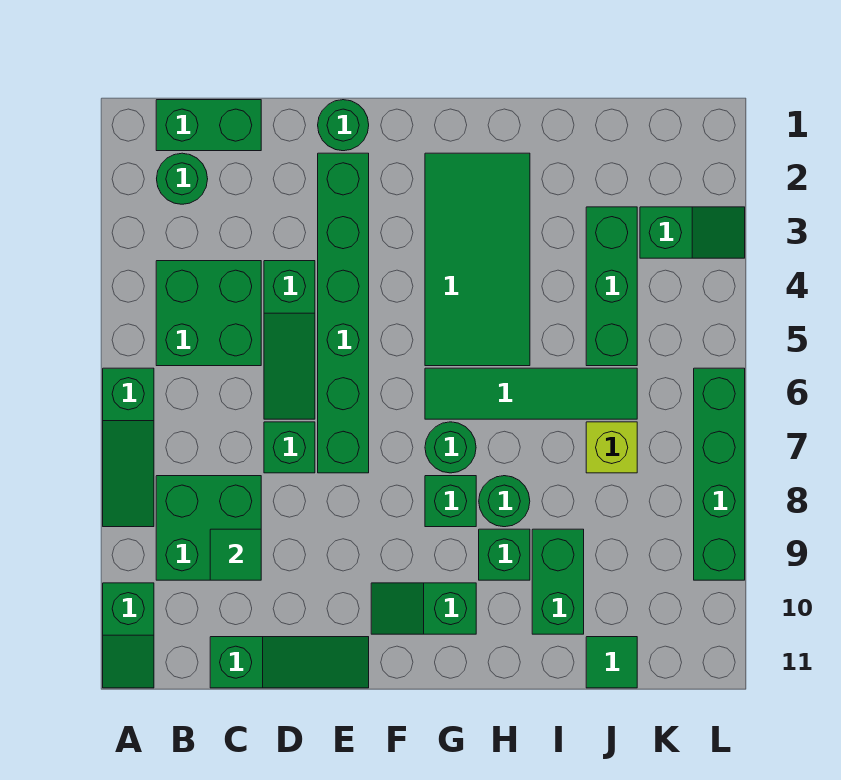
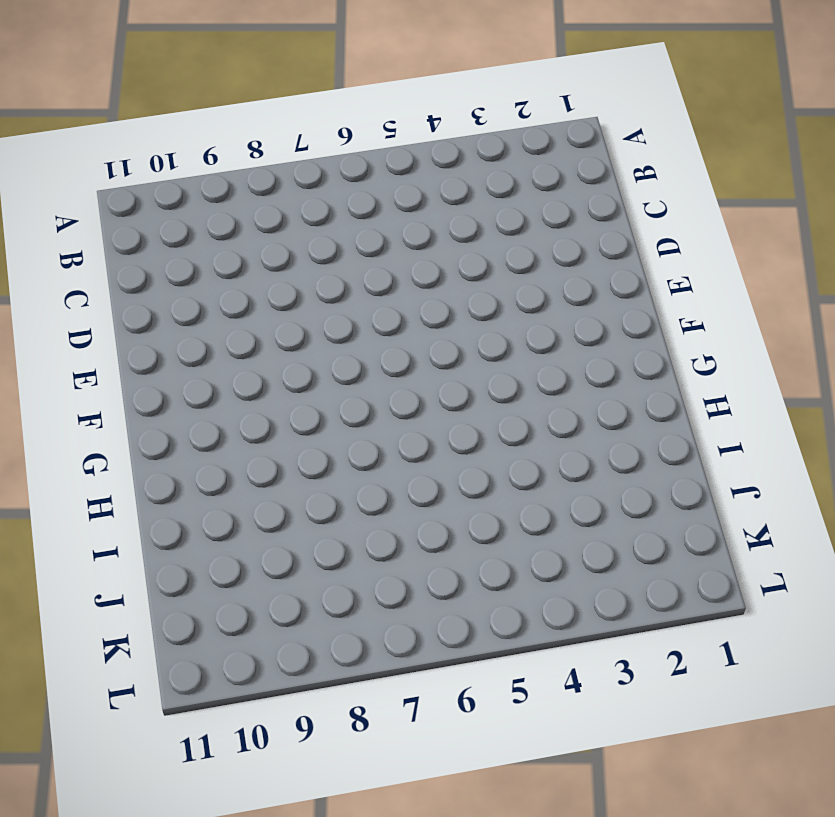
none -> green 1x3 slope [103,368,154,527]
none -> green 1x2 slope [103,583,154,688]
none -> green 1x2 brick [156,100,261,151]

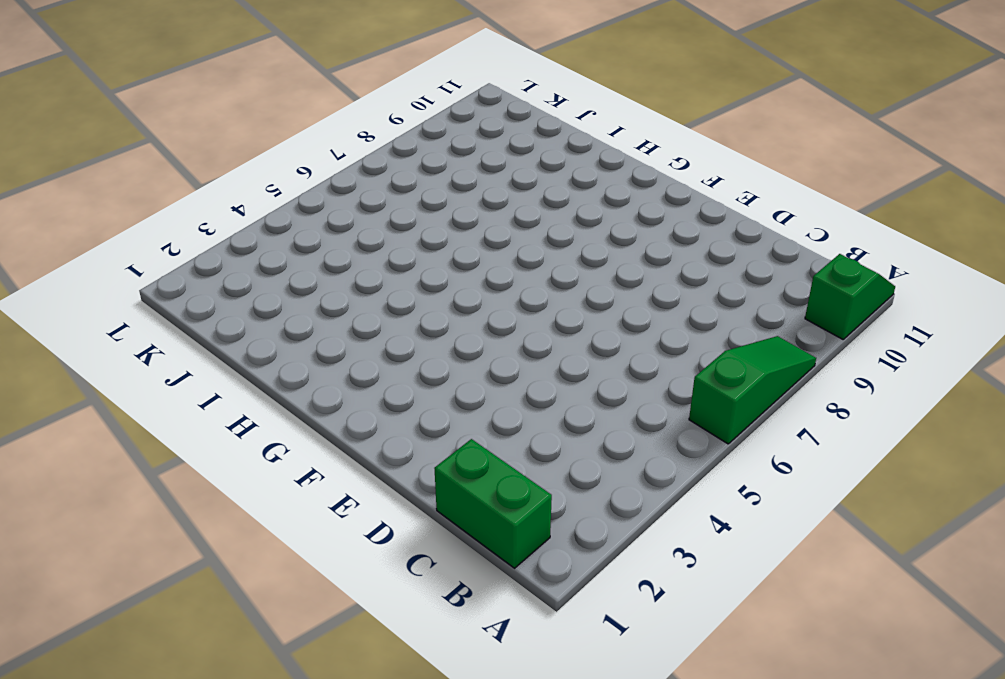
none -> green 1x1 round brick [157,153,208,204]
none -> green 2x2 brick [156,261,261,366]
none -> green 2x2 brick [156,476,261,580]

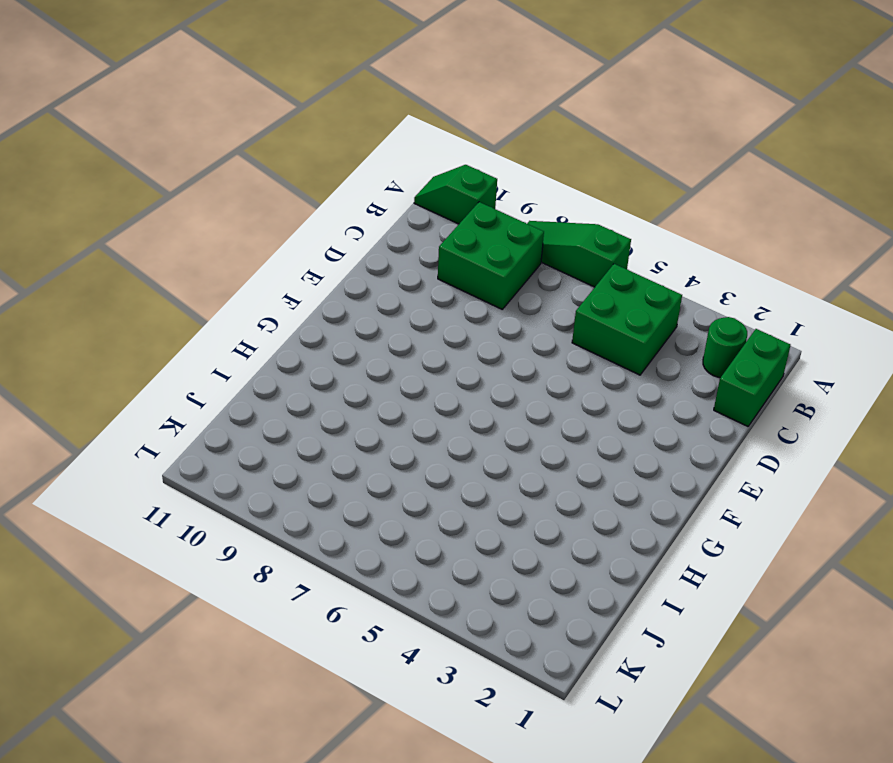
none -> green 1x3 slope [210,637,369,688]
none -> green 1x3 slope [264,261,315,419]
none -> green 1x1 brick [264,422,315,473]

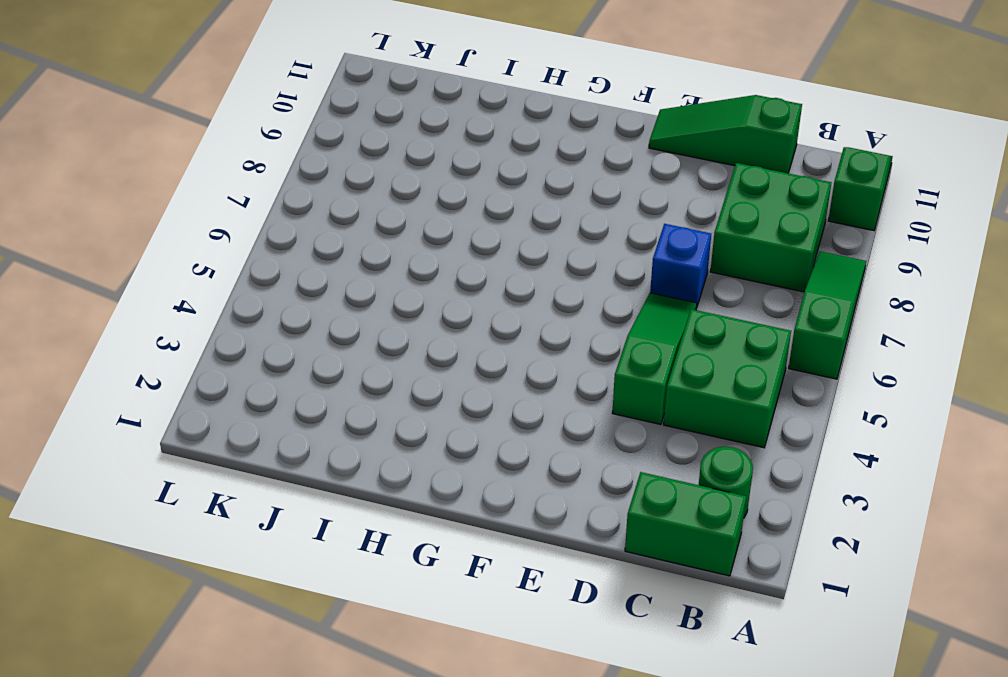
blue 1x1 brick [650,224,711,308] -> green 1x1 brick [264,422,315,473]
none -> green 1x1 round brick [318,100,369,151]
none -> green 1x6 brick [318,153,369,473]
none -> green 1x2 slope [371,583,476,634]

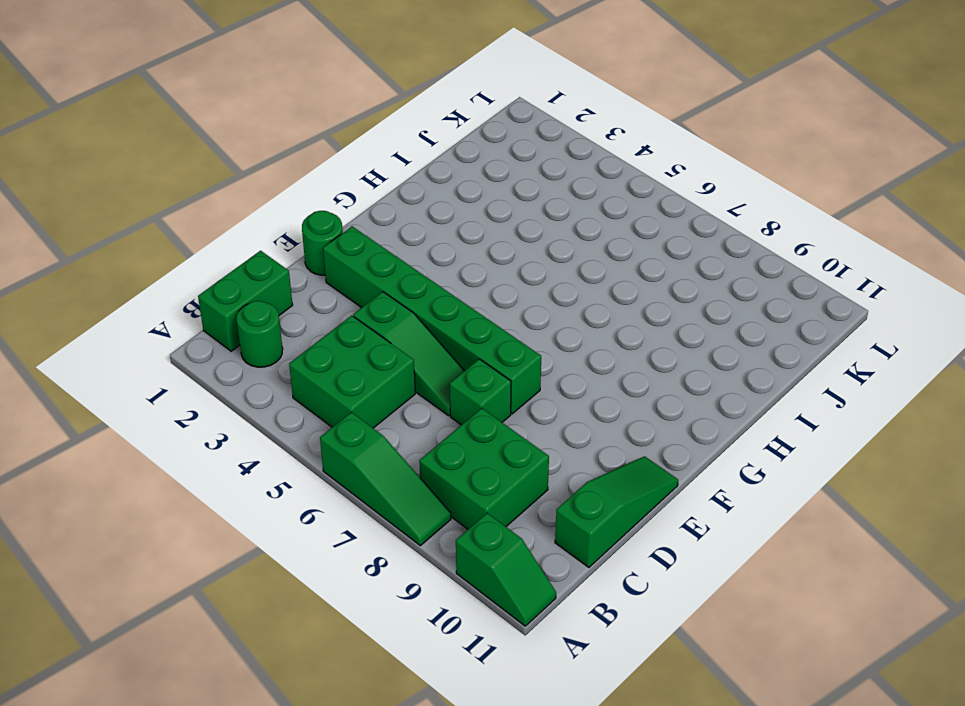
none -> green 1x2 slope [371,583,476,634]
none -> green 2x4 tile [425,153,530,366]
none -> green 1x4 tile [425,368,637,419]

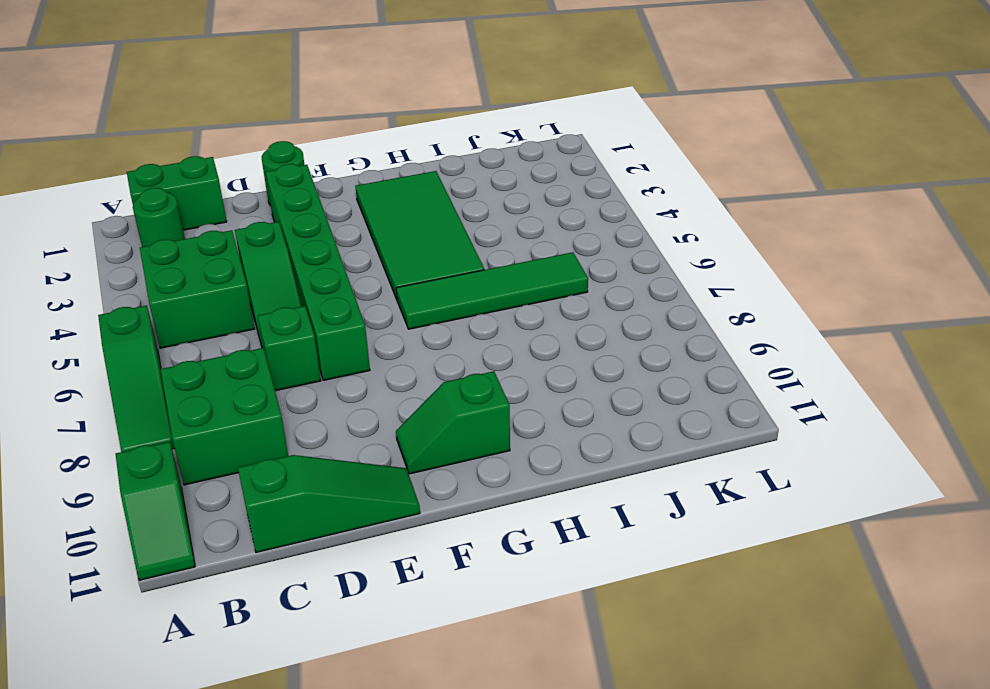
none -> green 1x1 round brick [425,422,476,473]
none -> green 1x1 brick [425,476,476,527]
none -> green 1x1 round brick [479,476,530,527]

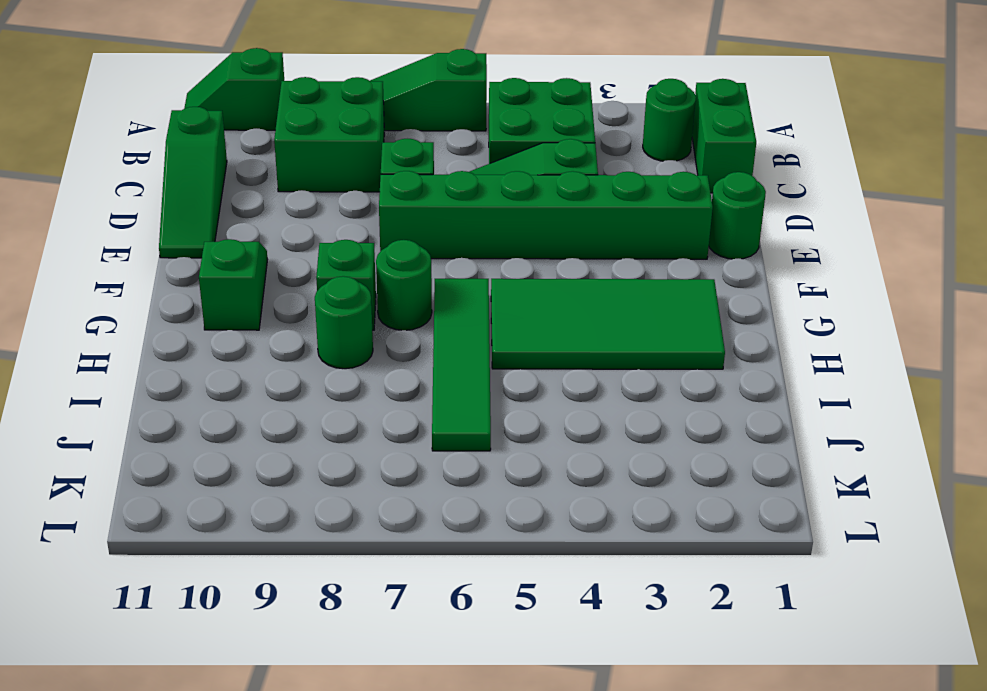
none -> green 1x1 brick [479,529,530,580]
none -> green 1x2 brick [532,529,584,634]
none -> green 1x3 brick [586,207,637,366]

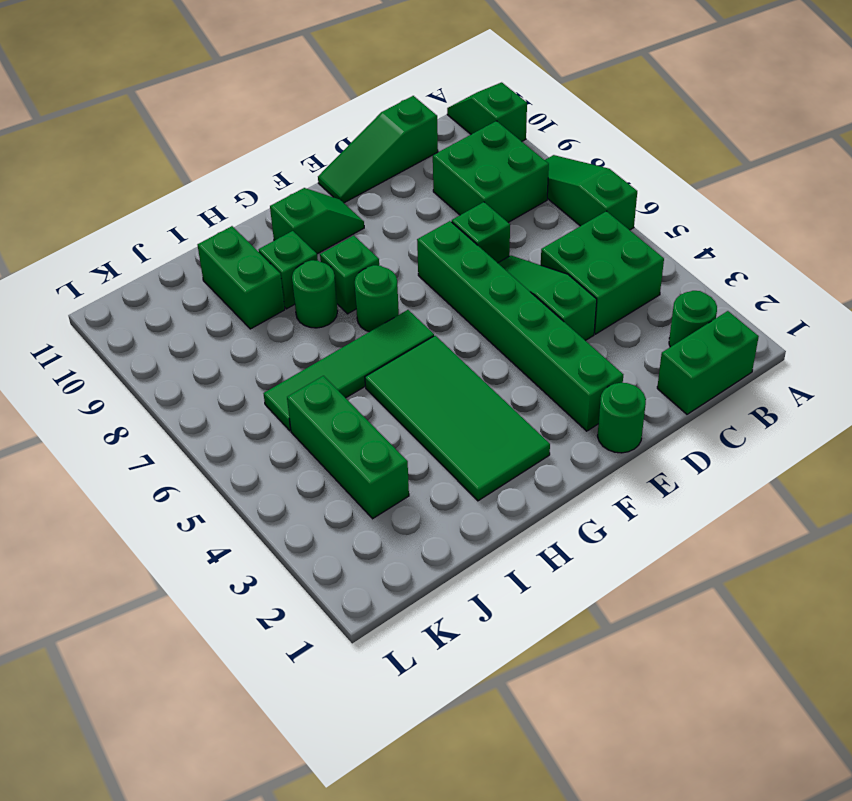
none -> lime 1x1 brick [586,422,637,473]
none -> green 1x1 tile [586,637,637,688]
none -> green 1x2 slope [640,207,745,258]

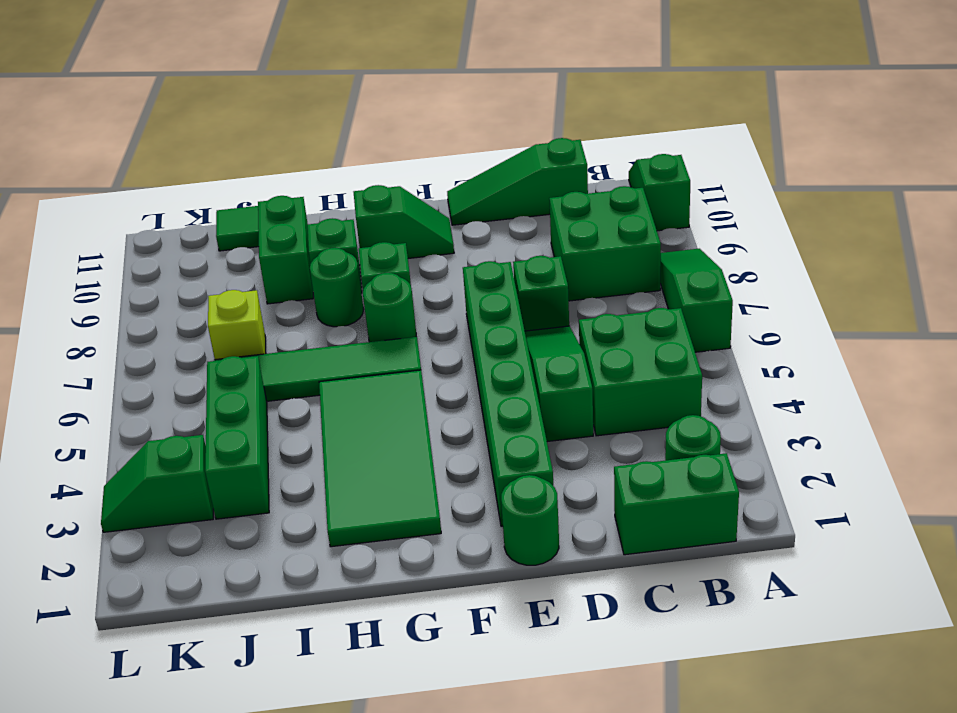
none -> green 1x4 brick [694,368,745,580]
none -> green 1x1 tile [210,529,261,580]

